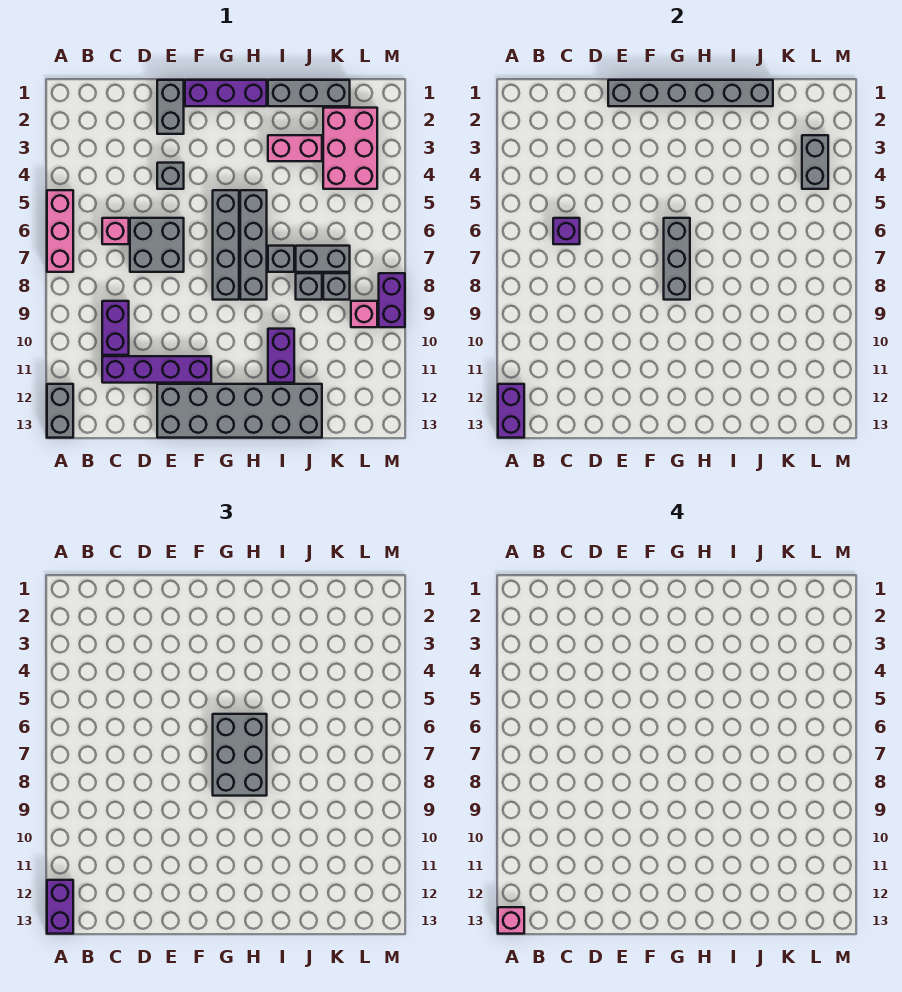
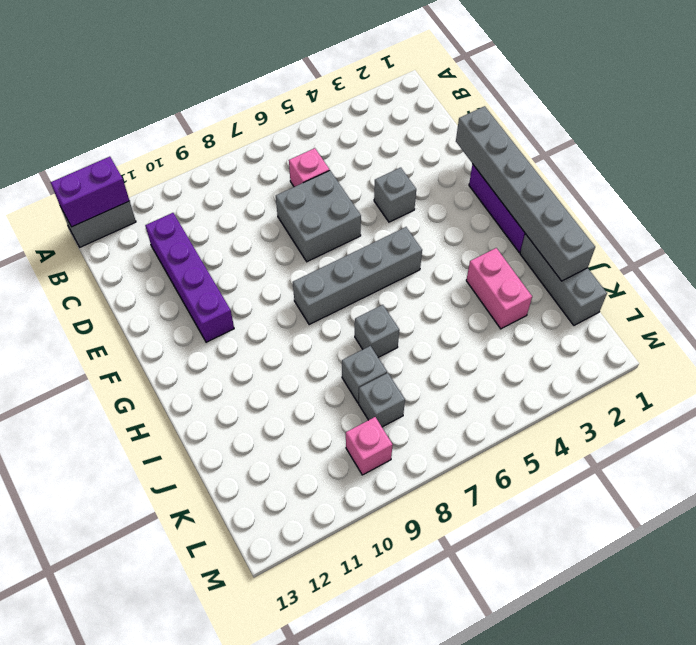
none -> pink 1x3 brick [47,190,73,272]
none -> purple 1x2 brick [102,301,129,355]
none -> grey 1x2 brick [157,80,184,134]
none -> grey 2x6 brick [157,384,322,438]

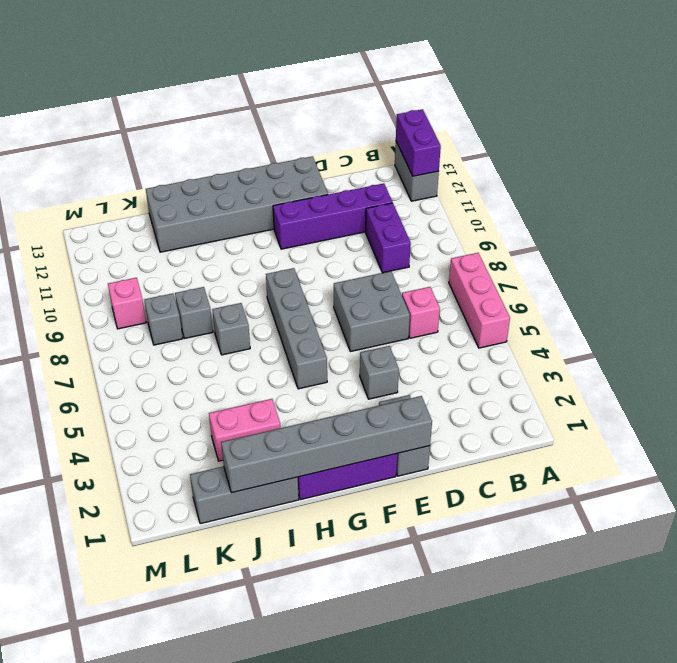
none -> grey 1x4 brick [240,190,267,300]
none -> purple 1x2 brick [268,329,294,383]
none -> grey 1x2 brick [296,246,350,272]
none -> pink 2x3 brick [323,108,377,189]

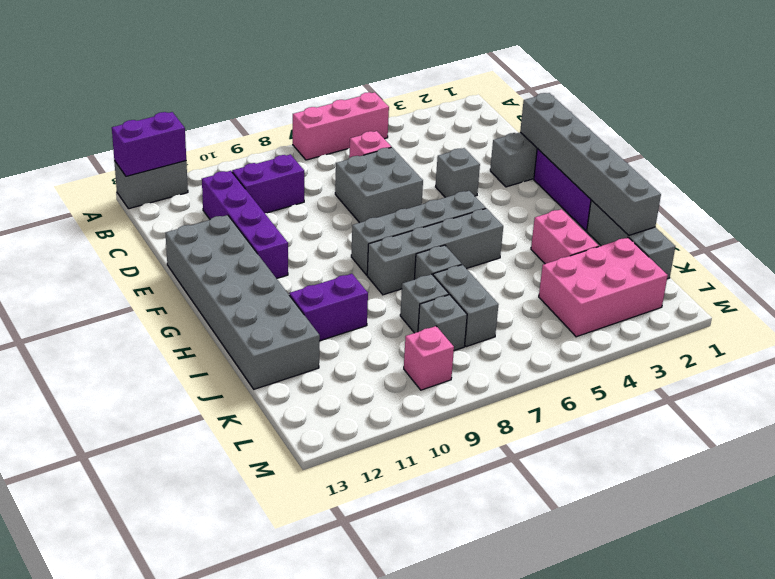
none -> purple 1x2 brick [379,273,405,327]
none -> purple 1x1 brick [553,218,580,244]
none -> grey 1x3 brick [664,218,690,300]
none -> grey 1x2 brick [802,135,828,189]

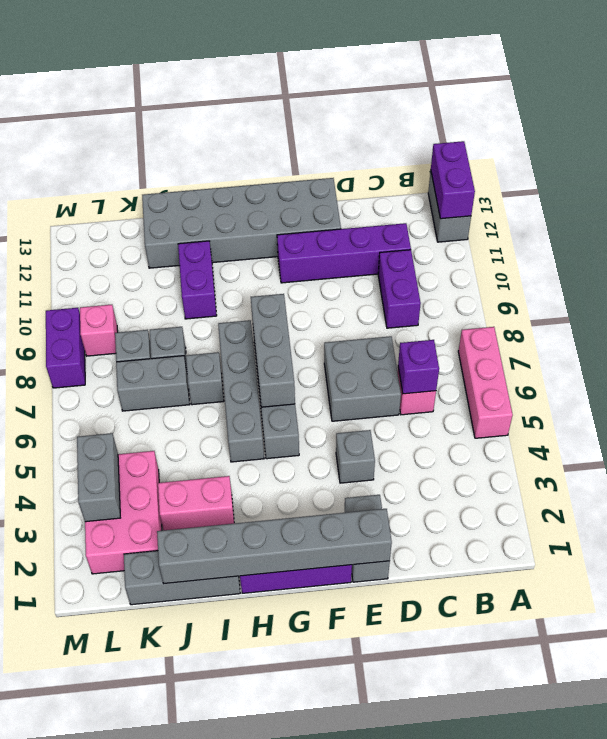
none -> purple 1x2 brick [47,880,73,934]
none -> grey 2x3 brick [213,714,267,796]
none -> pink 1x1 brick [498,907,524,934]

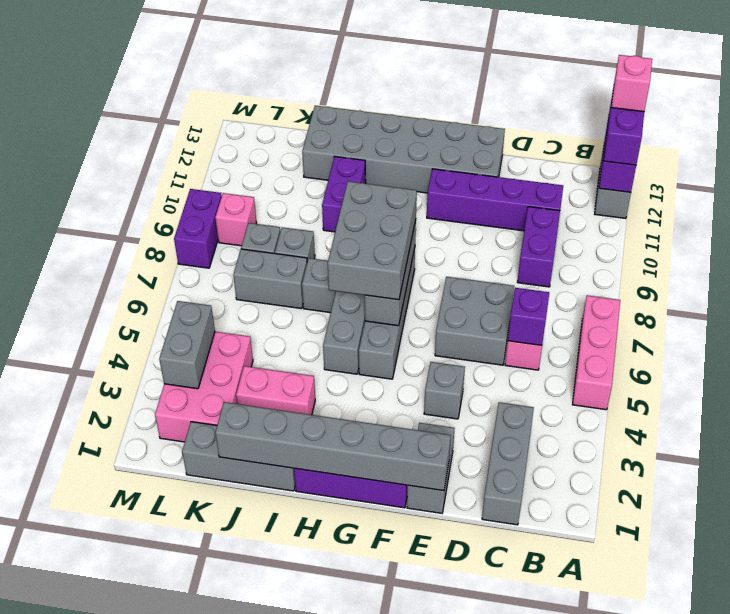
grey 1x3 brick [482,402,534,525] -> none

